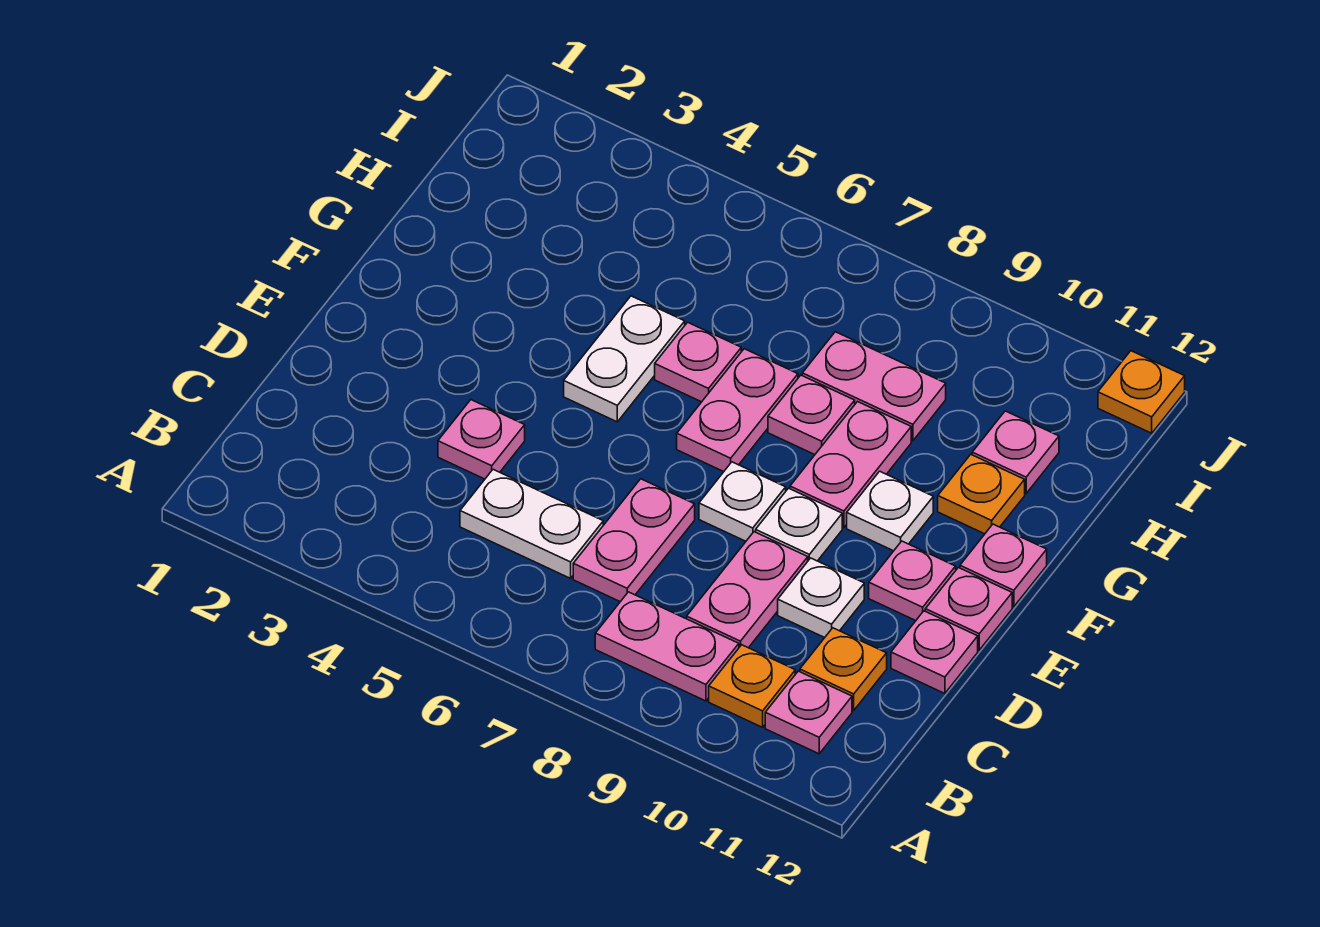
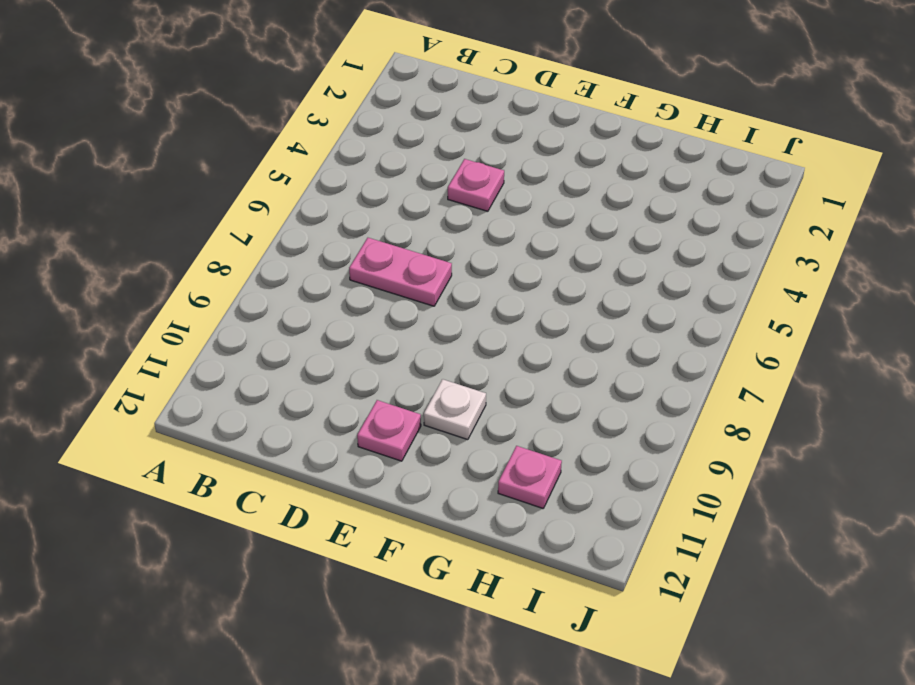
none -> pink 1x2 plate [595,592,739,701]
none -> orange 1x1 plate [709,645,795,727]
none -> pink 1x1 plate [765,671,852,754]

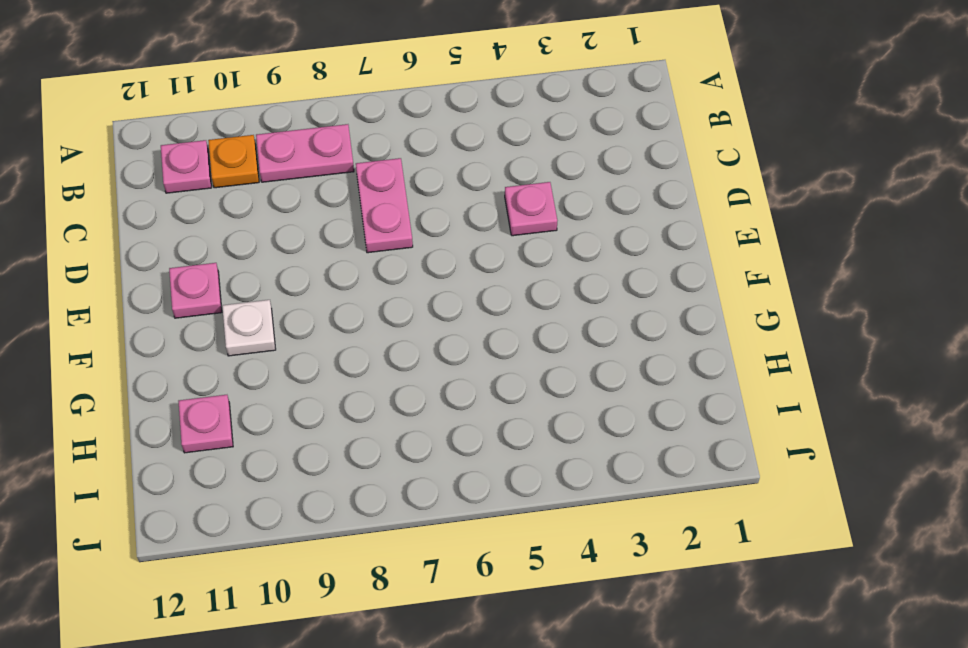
none -> white 1x2 plate [460,470,603,578]
none -> pink 1x2 plate [687,532,808,648]
none -> orange 1x1 plate [800,628,887,710]

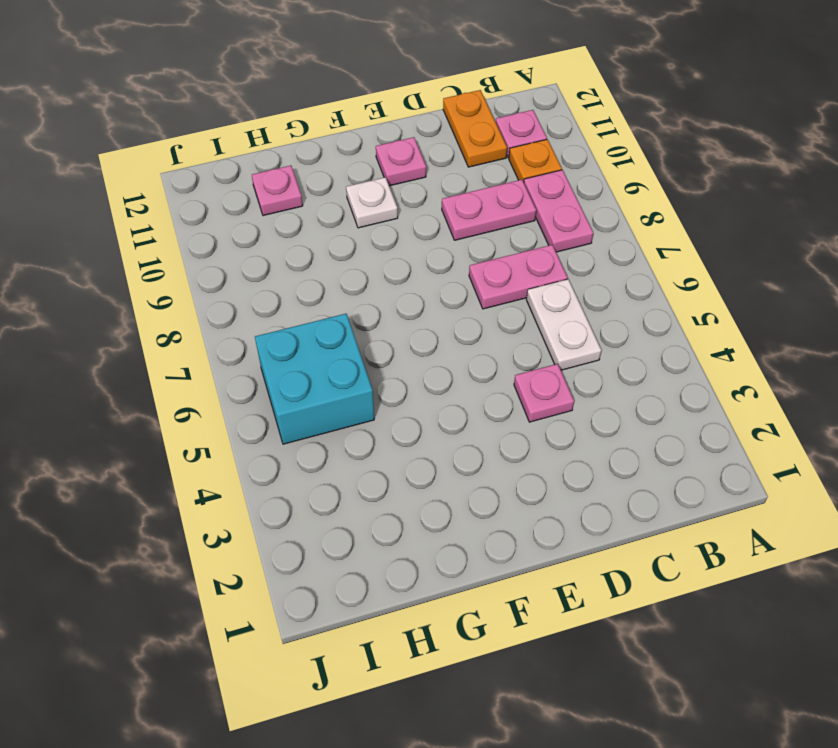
orange 1x2 plate [443,90,507,167] -> orange 1x1 plate [800,628,887,710]
cyan 2x2 brick [255,314,374,444] -> none
none -> white 1x1 plate [778,558,864,638]
none -> pink 1x1 plate [891,611,978,694]
none -> white 1x1 plate [699,462,786,541]

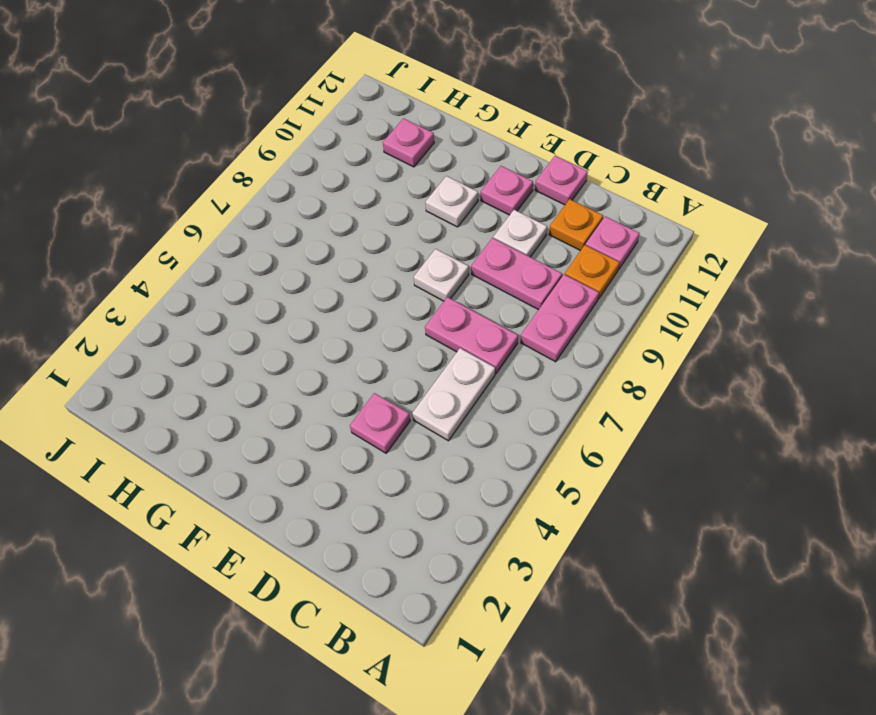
none -> white 1x1 plate [756,488,842,561]
none -> pink 1x1 plate [925,568,1012,650]
none -> white 1x2 plate [564,296,685,422]

